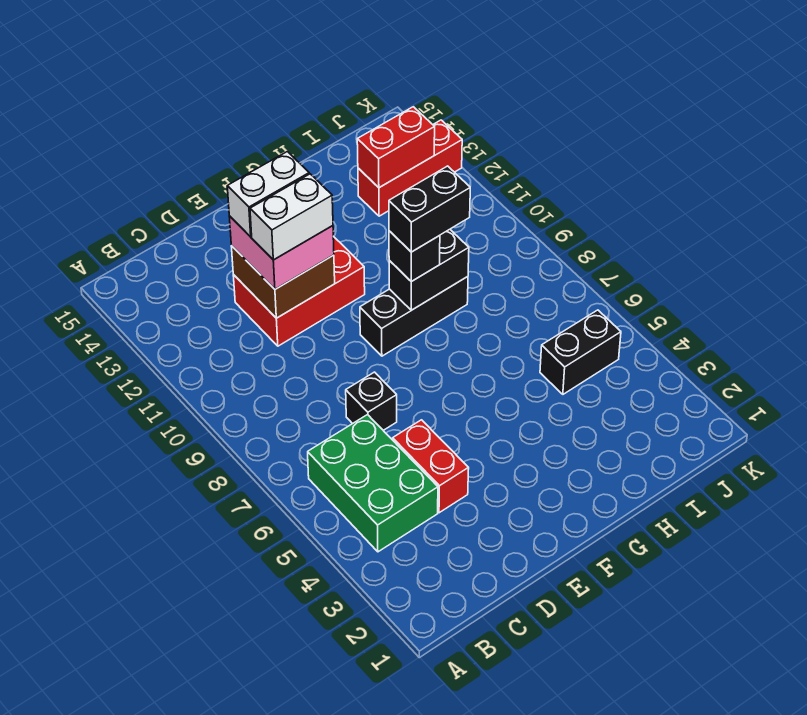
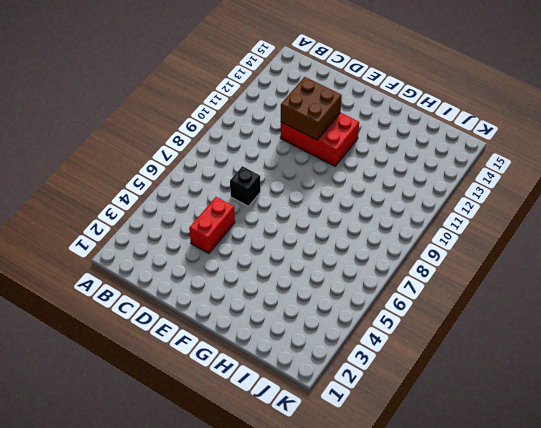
none -> green 2x3 brick [308,415,438,552]
none -> black 1x3 brick [360,277,468,356]
none -> black 1x2 brick [540,310,621,394]

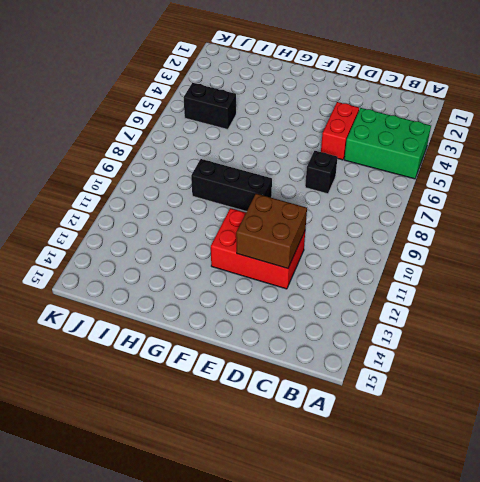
green 2x3 brick [344,108,431,179] -> green 2x3 brick turned to [308,415,438,552]
none -> red 1x3 brick [358,120,462,216]
none -> black 1x2 brick [389,229,469,310]
none -> red 1x2 brick [357,107,435,188]

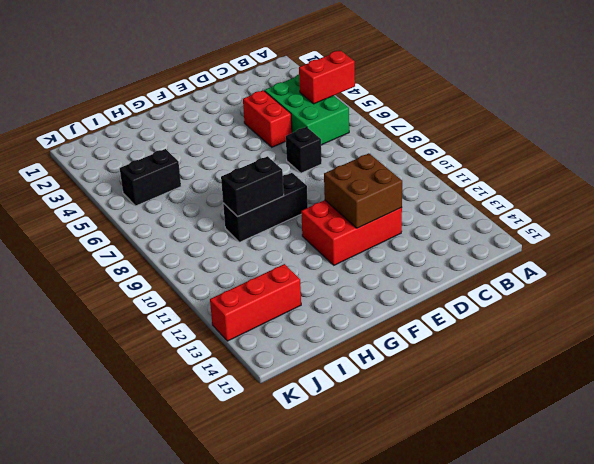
red 1x2 brick [299,50,355,104] -> red 1x2 brick moved to [357,107,435,188]
none -> pink 2x2 brick [229,216,334,289]
none -> black 1x1 brick [389,231,440,282]
none -> white 1x2 brick [250,174,333,260]

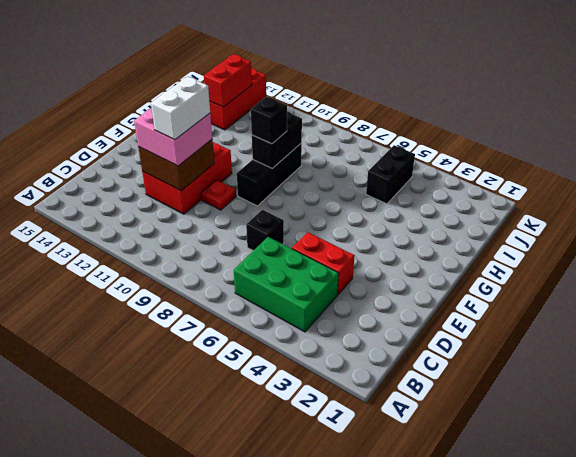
red 1x1 plate [201,180,236,210] -> none
none -> white 1x2 brick [227,152,309,237]
none -> black 1x2 brick [389,166,470,252]

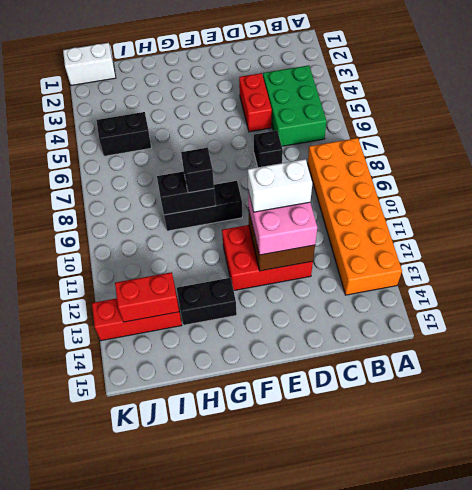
orange 2x6 brick [308,138,402,295] -> none
black 1x2 brick [177,278,237,325] -> black 1x2 brick moved to [389,166,470,252]
white 1x2 brick [63,43,116,85] -> white 1x2 brick moved to [227,152,309,237]

